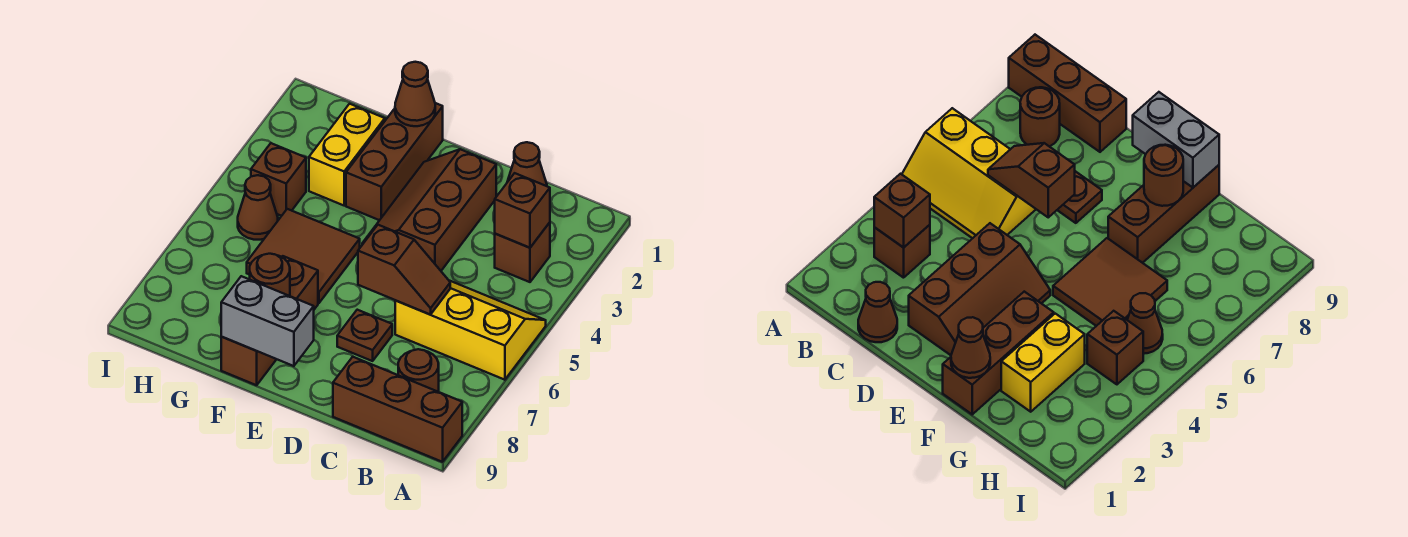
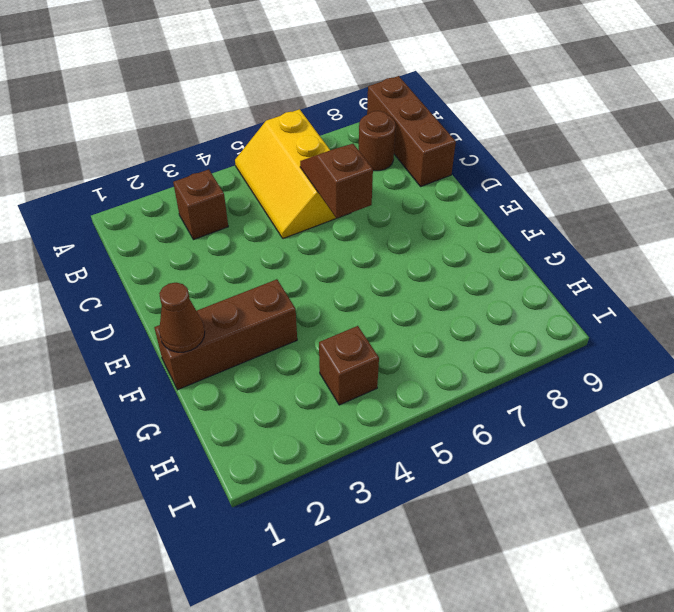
none -> brown 1x1 cone [507,142,547,186]
none -> brown 2x3 slope [362,149,496,271]
none -> brown 1x1 plate [337,310,392,361]

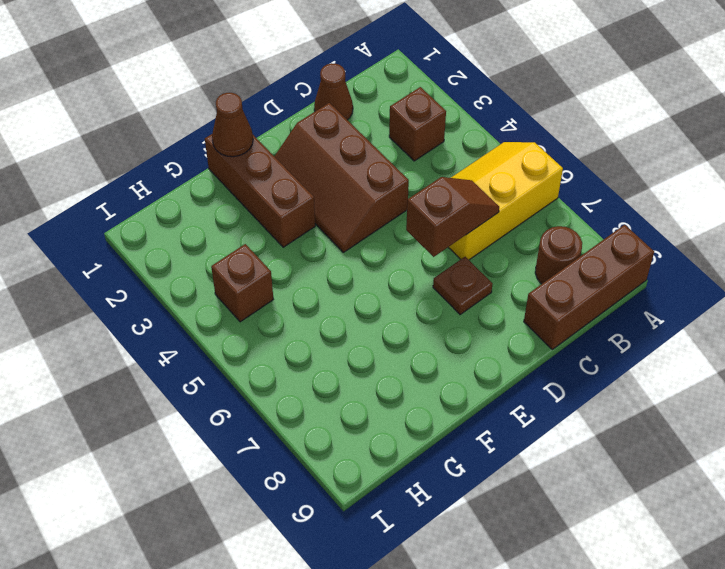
none -> brown 2x2 tile [247,209,360,303]
none -> brown 1x3 brick [221,256,318,385]
none -> yellow 1x2 brick [309,104,385,205]

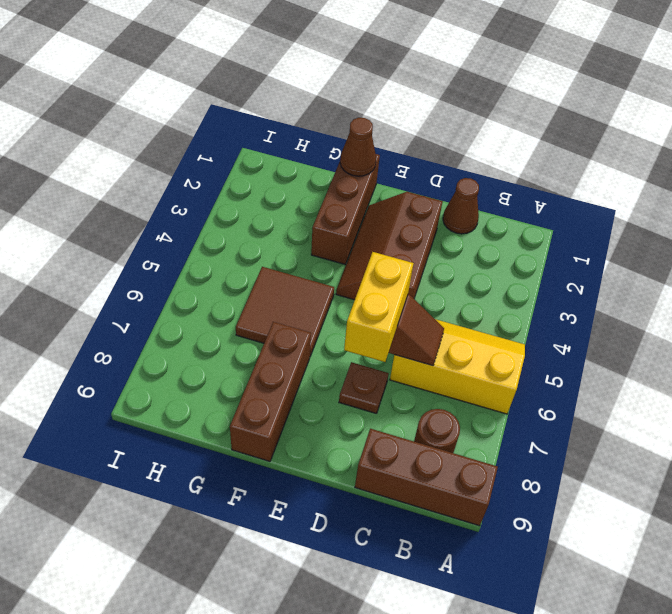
yellow 1x2 brick [344,252,414,362] -> yellow 1x2 brick moved to [309,104,385,205]
none -> brown 1x1 brick [495,222,550,282]
none -> brown 1x1 brick [251,143,306,216]
none -> brown 1x1 cone [238,175,278,240]

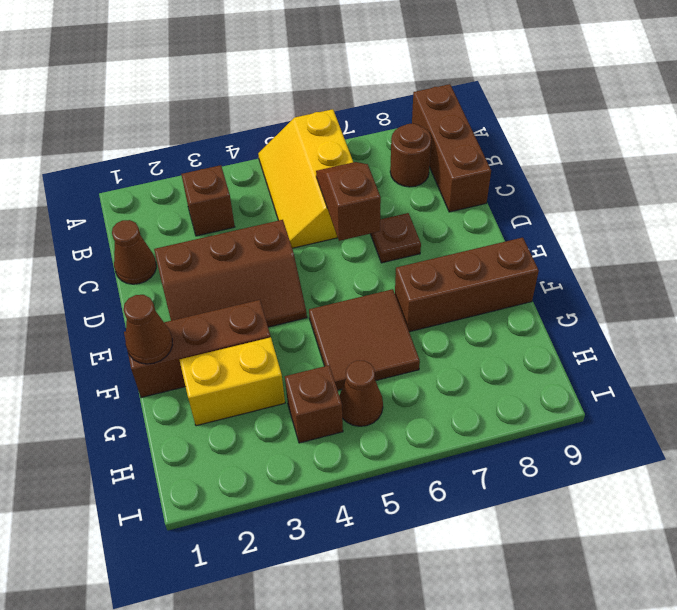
none -> brown 1x1 brick [495,173,550,248]
none -> grey 1x2 brick [221,276,314,366]
none -> brown 1x1 round brick [250,254,290,296]

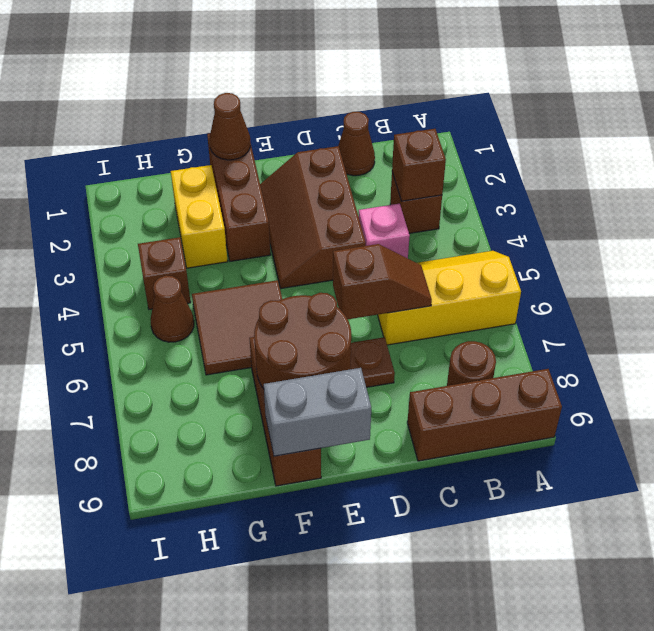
pink 1x1 brick [359,204,410,258] -> none
brown 2x2 round brick [254,293,351,389] -> brown 1x1 round brick [250,254,290,296]

